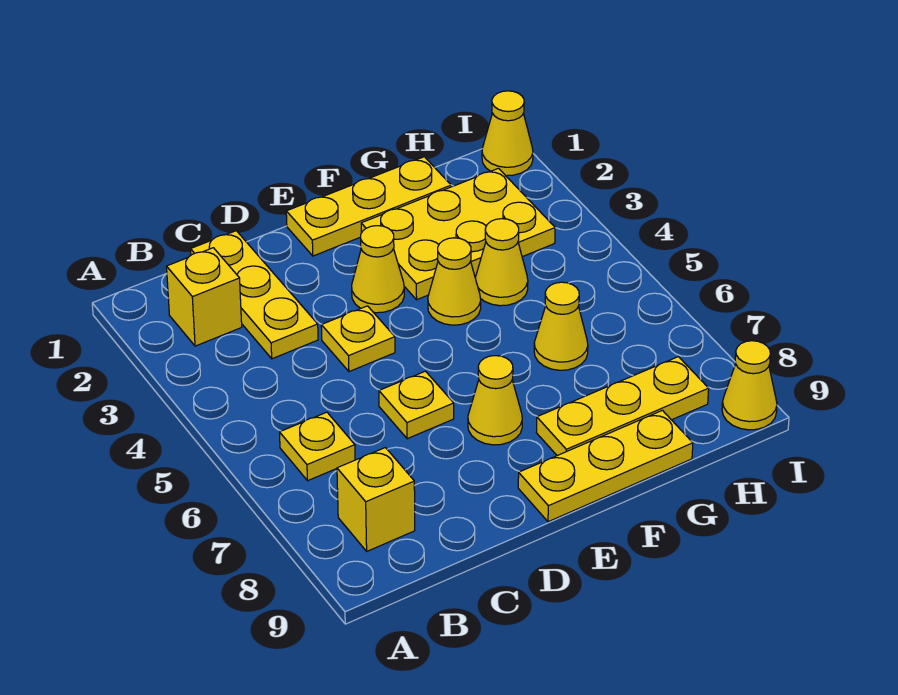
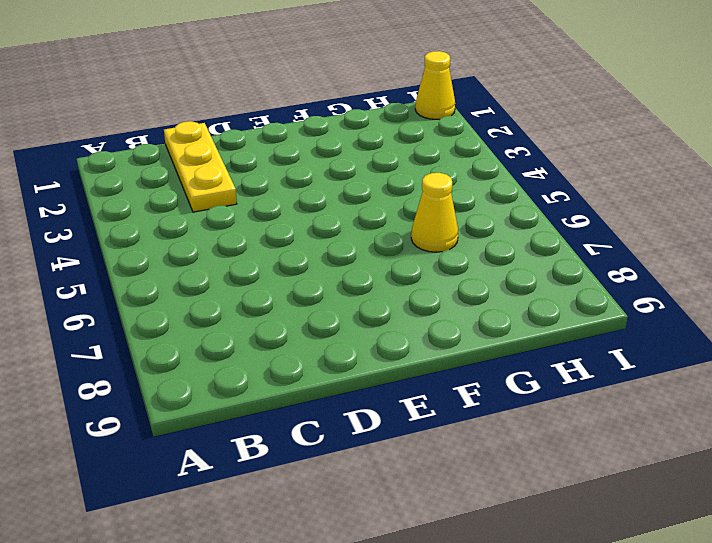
none -> yellow 1x1 brick [167,248,242,346]
none -> yellow 1x1 plate [279,412,355,481]
none -> yellow 1x1 brick [337,448,415,551]

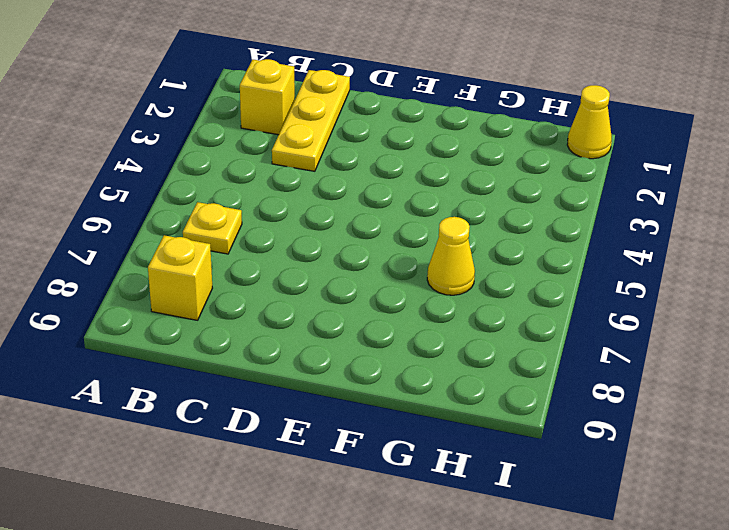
none -> yellow 1x1 plate [321,306,395,372]
none -> yellow 1x1 plate [379,371,454,439]
none -> yellow 1x3 plate [286,157,451,256]

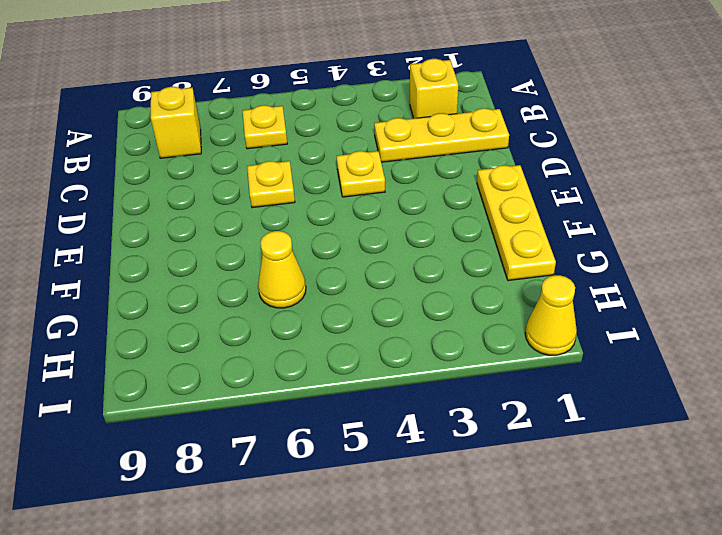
none -> yellow 1x1 cone [352,226,404,313]
none -> yellow 1x1 cone [468,356,522,445]
none -> yellow 1x3 plate [518,410,693,522]

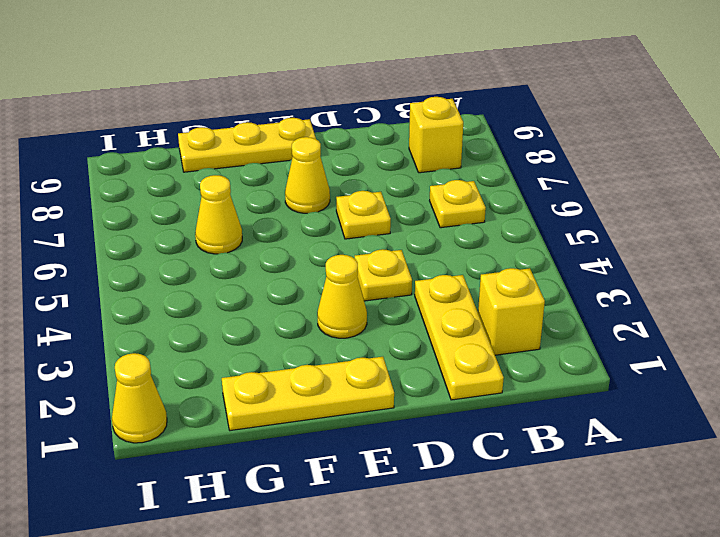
none -> yellow 2x3 plate [361,168,555,300]
none -> yellow 1x1 cone [428,238,481,325]
none -> yellow 1x3 plate [536,357,709,456]

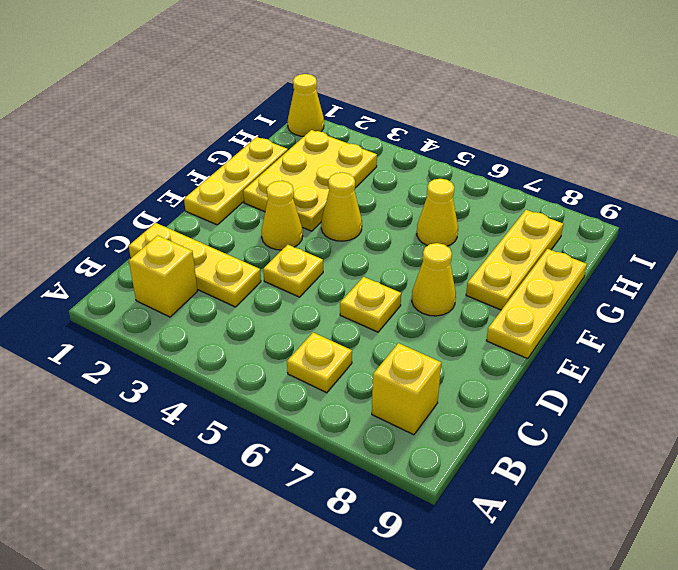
none -> yellow 1x1 cone [475,219,528,306]
none -> yellow 1x1 cone [722,341,777,430]

